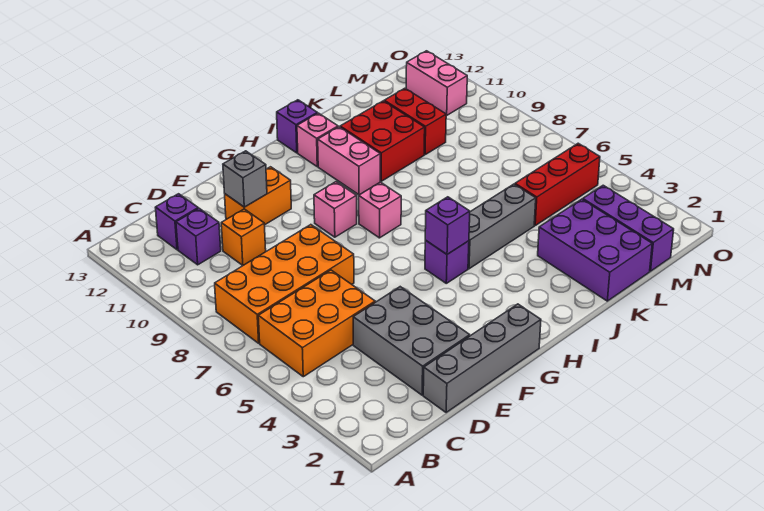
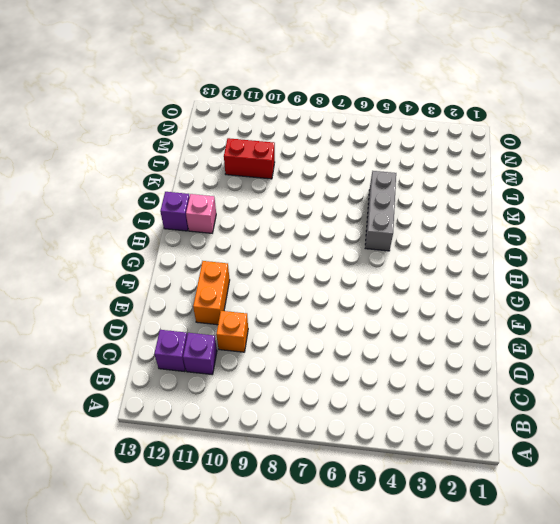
none -> orange 2x3 brick [258,270,375,377]
none -> orange 2x4 brick [215,225,354,343]
none -> grey 1x4 brick [423,304,541,412]

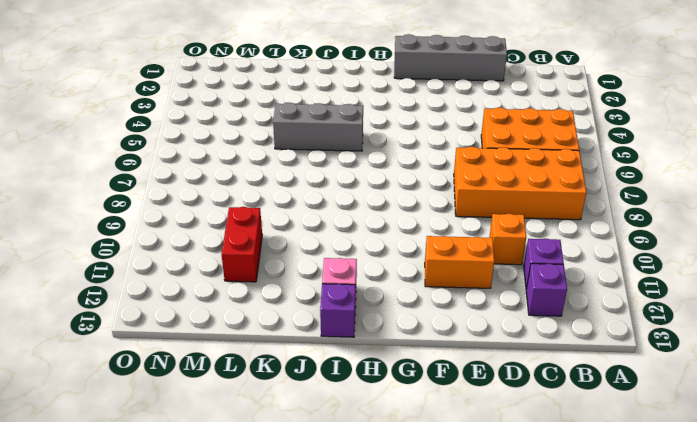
none -> grey 2x3 brick [353,287,470,395]
none -> pink 1x1 brick [314,182,357,237]
none -> purple 1x1 brick [425,240,469,283]

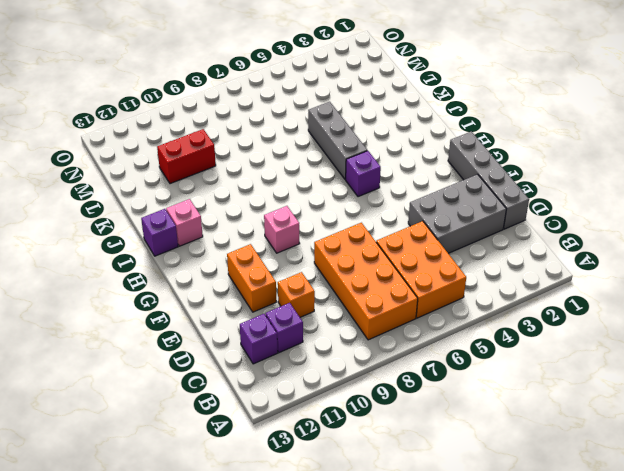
none -> pink 1x1 brick [359,182,401,238]
none -> pink 1x2 brick [318,127,380,195]
none -> red 2x2 brick [340,101,425,181]

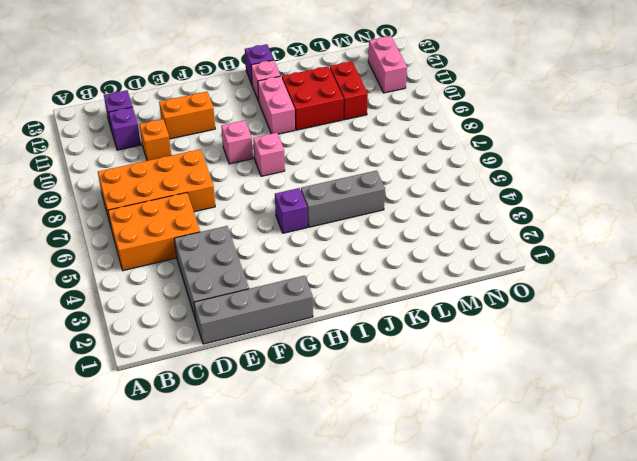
none -> purple 2x3 brick [538,199,652,301]
none -> red 1x3 brick [515,143,600,225]
none -> purple 1x3 brick [583,185,674,271]

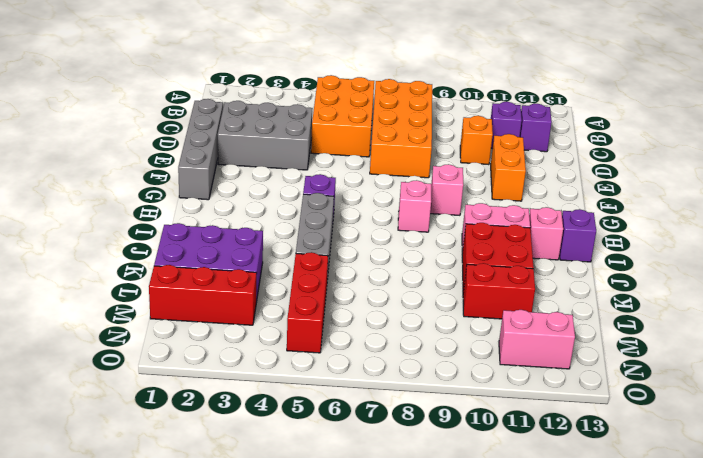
red 1x3 brick [149,265,257,325] -> purple 1x3 brick [583,185,674,271]
none -> grey 1x1 brick [223,151,267,207]
none -> purple 1x1 brick [425,197,470,254]

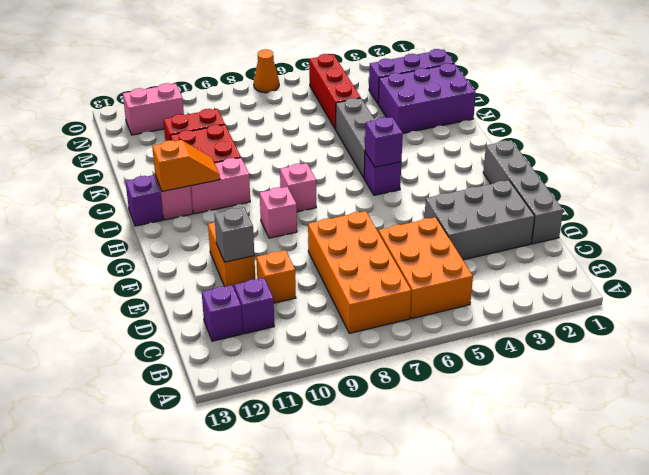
orange 1x2 slope [152,140,220,192] -> none
orange 1x1 cone [254,49,279,93] -> none

